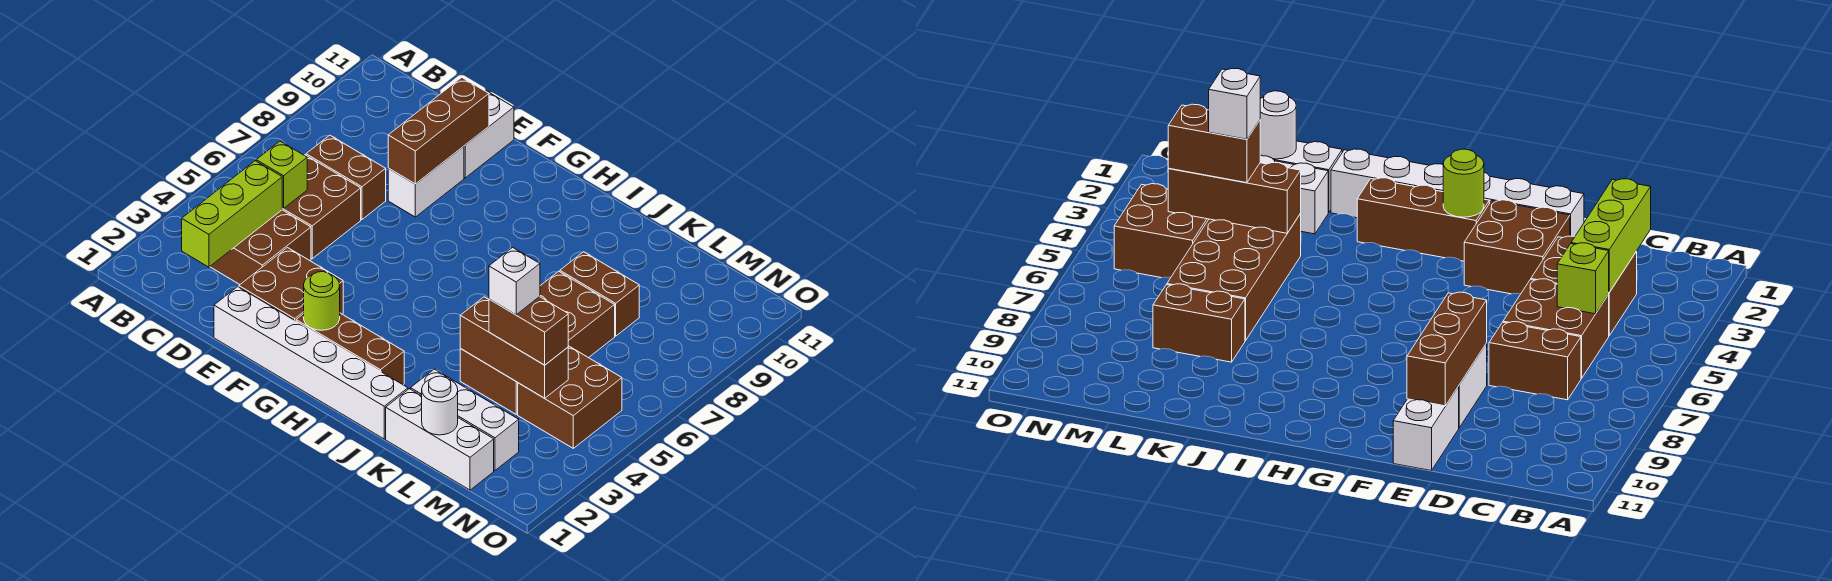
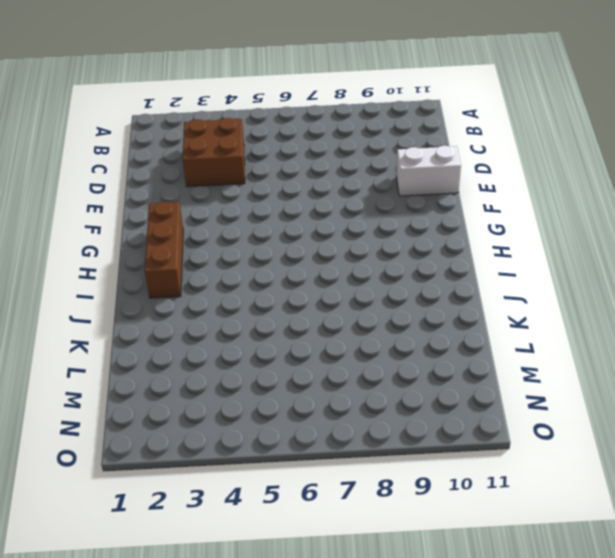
none -> brown 2x2 brick [282,155,361,259]
none -> brown 1x2 brick [306,135,386,220]
none -> white 1x6 brick [214,287,408,439]

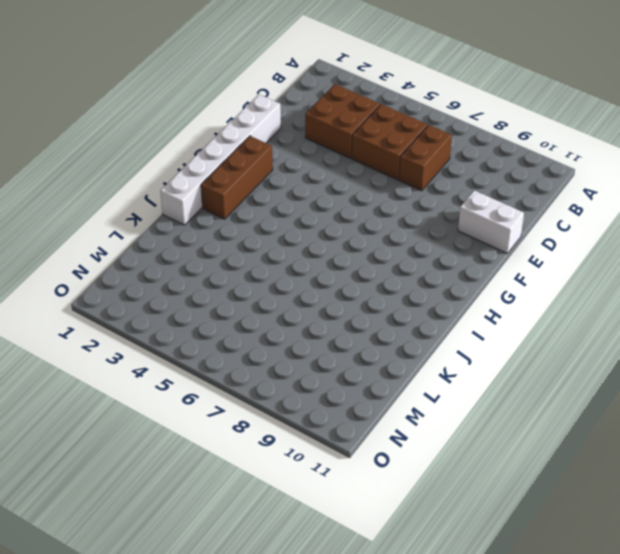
none -> brown 2x2 brick [239,248,343,321]
none -> white 1x2 brick [388,146,464,217]
none -> white 1x3 brick [386,389,494,490]

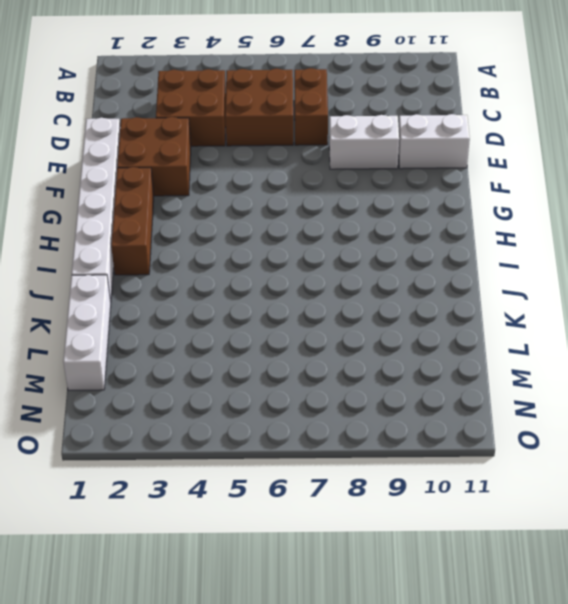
none -> white 1x3 brick [411,369,519,470]
none -> brown 2x4 brick [460,271,615,414]
none -> brown 1x2 brick [560,252,639,336]

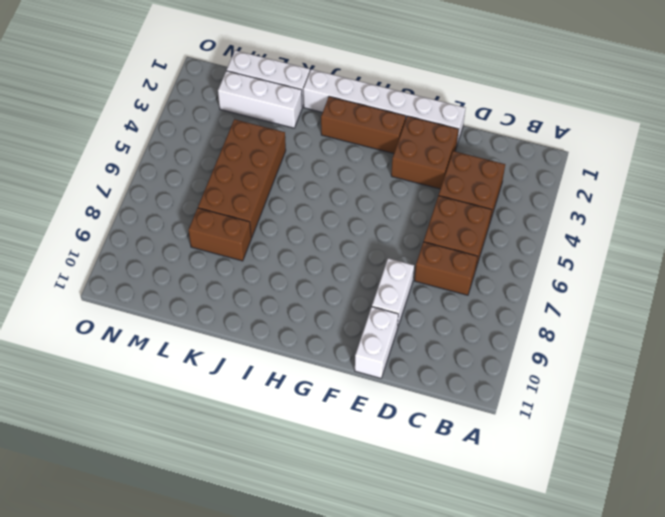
none -> brown 2x2 brick [518,346,622,448]
none -> lime 1x3 brick [182,161,282,267]
none -> lime 1x1 brick [256,141,307,209]

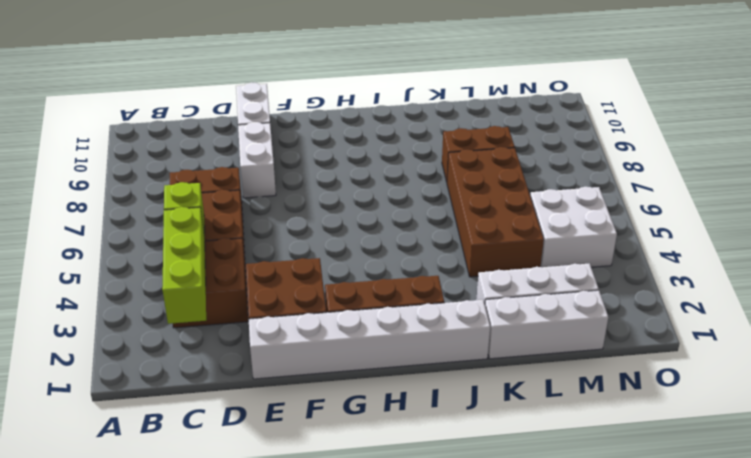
white 2x2 brick [530,187,617,267] -> brown 2x2 brick [518,346,622,448]
none -> brown 1x3 brick [388,77,489,184]
none -> lime 1x1 round brick [304,272,340,330]
none -> brown 1x3 brick [460,297,568,398]

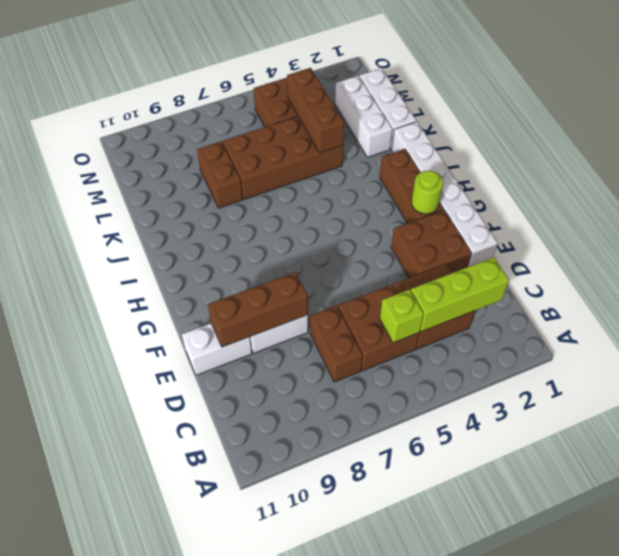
none -> white 1x1 round brick [422,376,458,435]
none -> brown 1x2 brick [489,297,568,365]
none -> white 1x1 brick [489,247,540,315]

